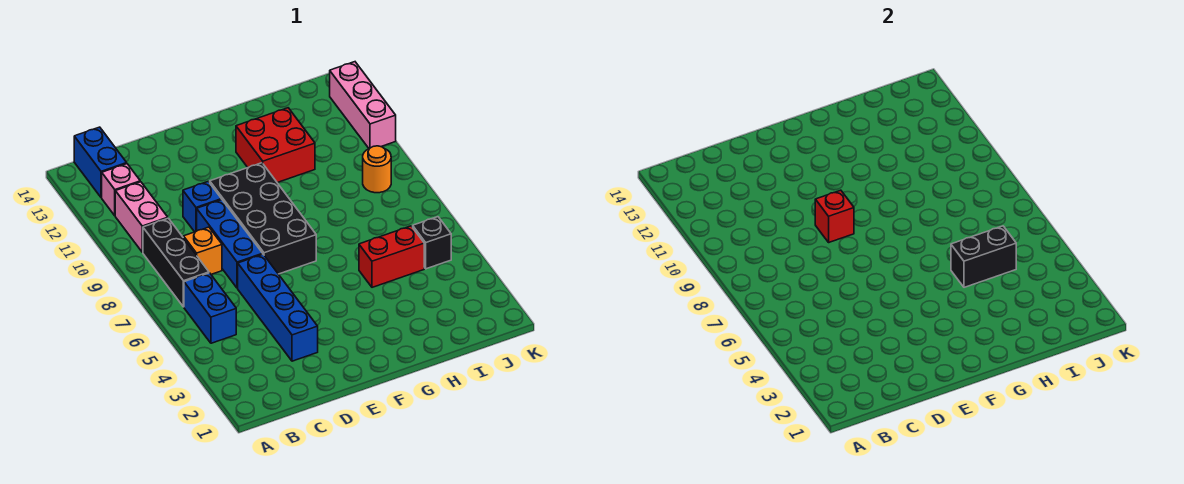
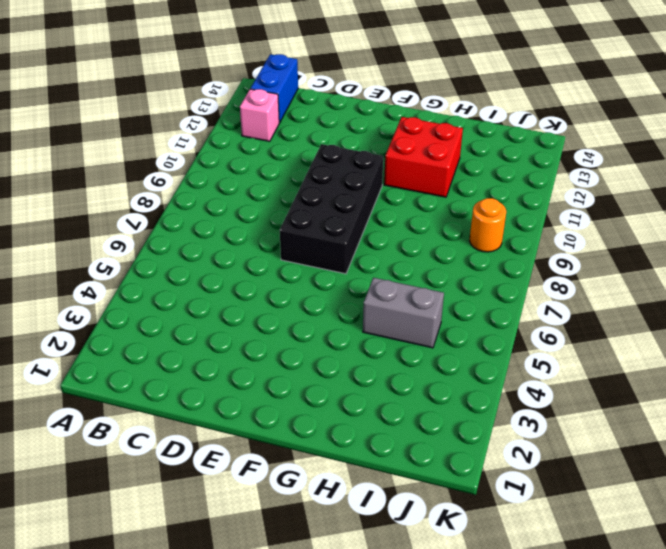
grey 1x2 brick [363,278,444,348] -> red 1x2 brick [359,226,424,287]
none -> blue 1x2 brick [184,273,236,343]
none -> black 1x3 brick [143,218,209,307]
none -> pink 1x2 brick [115,182,168,252]

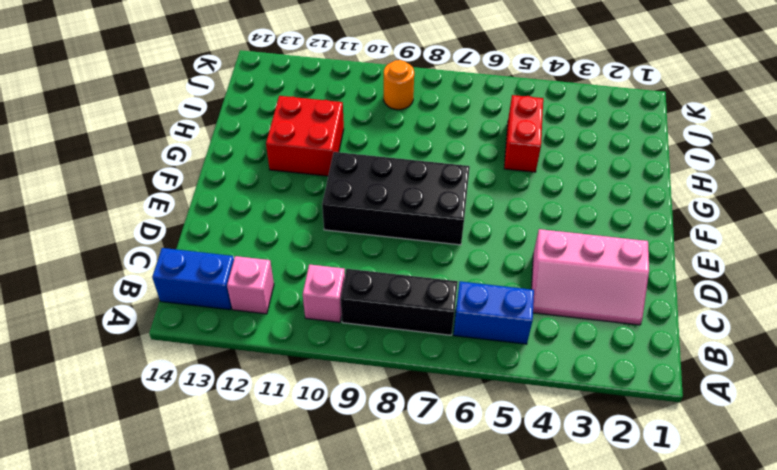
pink 1x1 brick [303,264,345,322] -> pink 1x2 brick [115,182,168,252]
pink 2x3 slope [531,229,649,325] -> blue 1x4 brick [238,254,318,361]
none -> orange 1x1 brick [183,227,222,274]
none -> blue 1x3 brick [197,200,263,288]
none -> blue 1x1 brick [183,182,222,232]

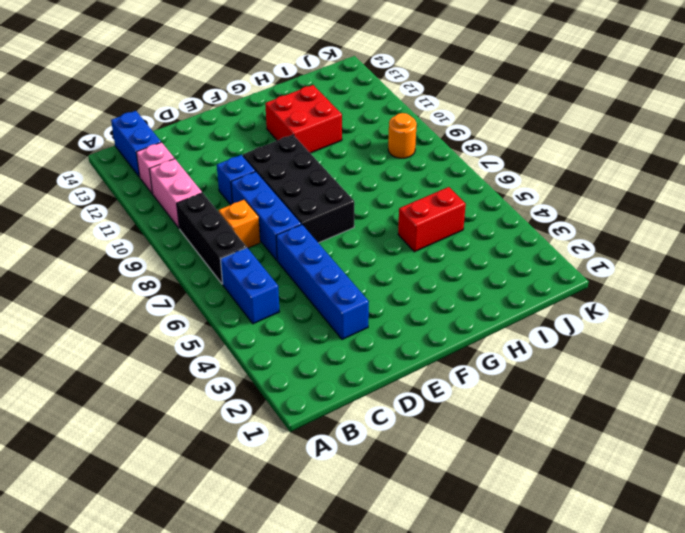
none -> black 1x1 brick [413,217,451,269]
none -> pink 1x3 brick [330,62,396,149]
none -> red 1x1 brick [815,190,854,242]

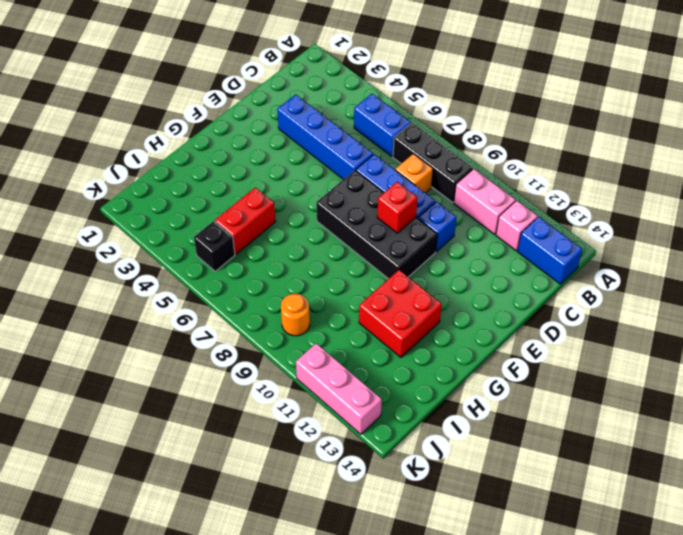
none -> black 1x2 brick [951,226,1016,287]

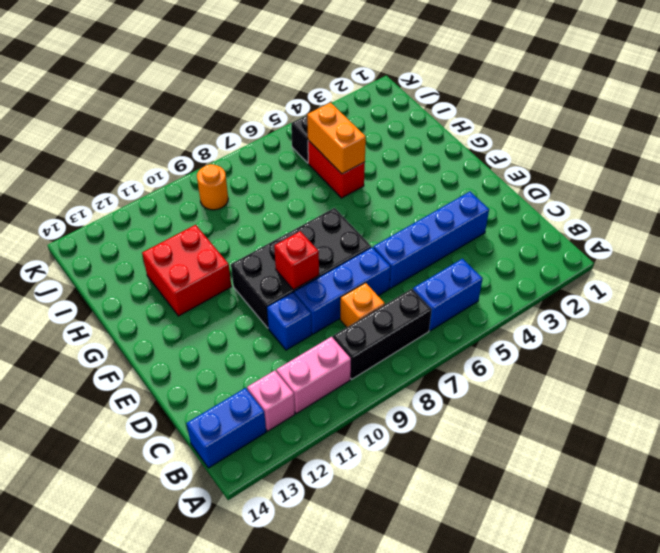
orange 1x2 brick [307,103,366,174] -> black 1x2 brick [951,226,1016,287]
none -> pink 1x3 brick [330,62,396,149]

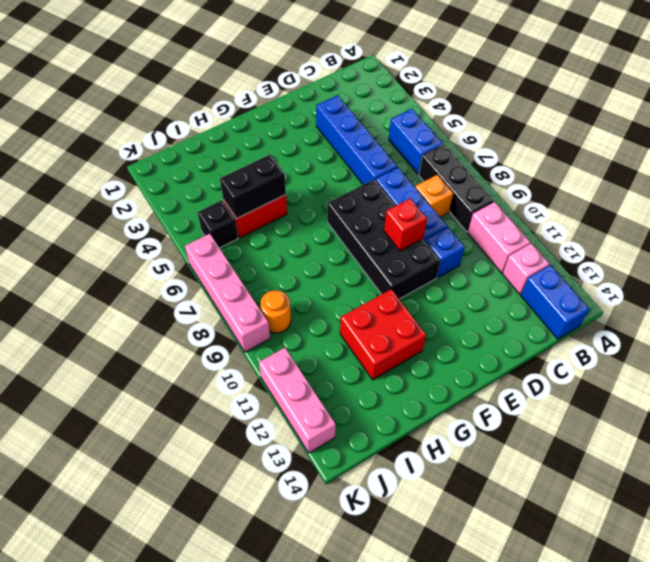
pink 1x4 brick [185,234,270,352] -> none

